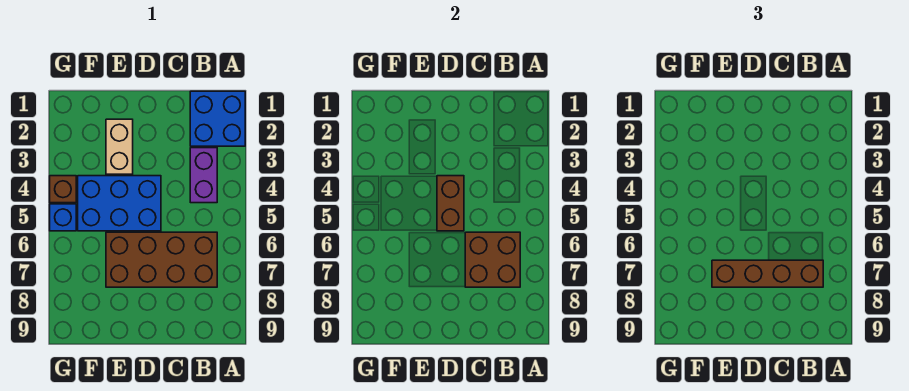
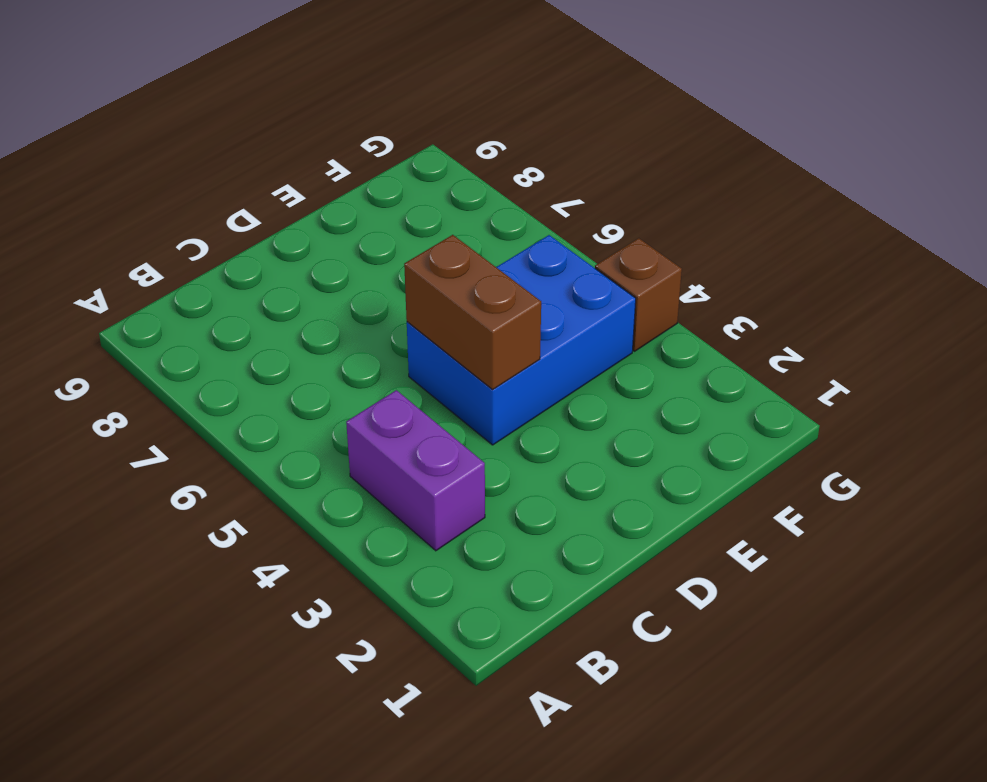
none -> blue 2x2 brick [190,91,245,146]
none -> brown 2x4 brick [106,232,217,287]

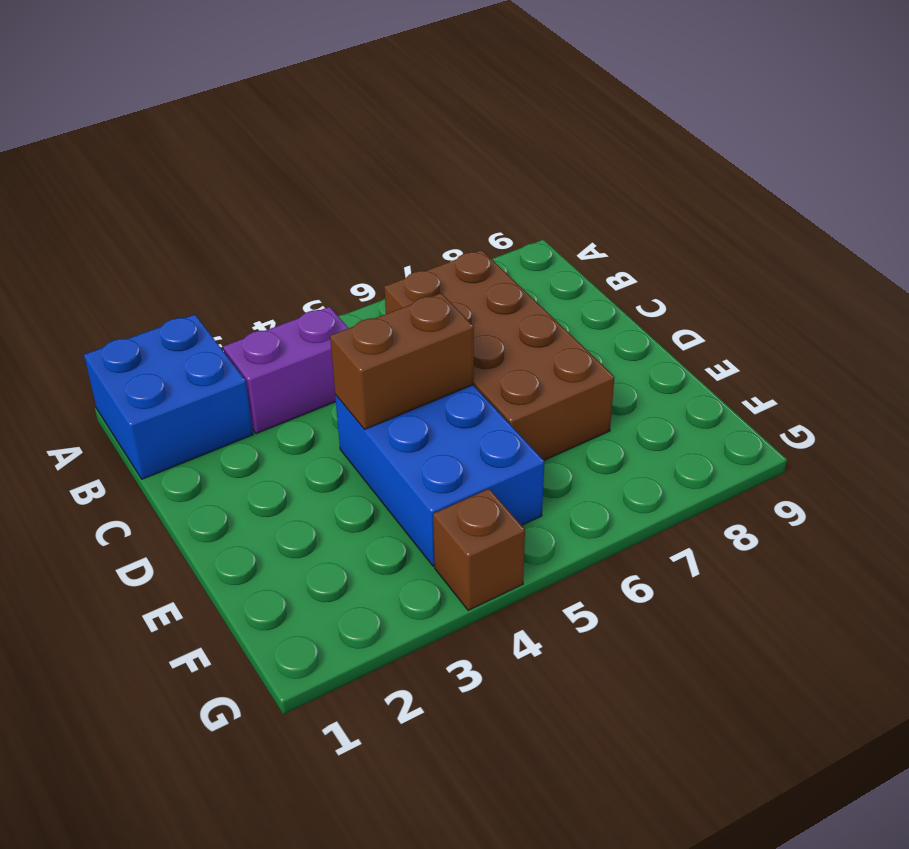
none -> tan 1x2 brick [106,119,133,174]
none -> blue 1x1 brick [50,204,76,231]

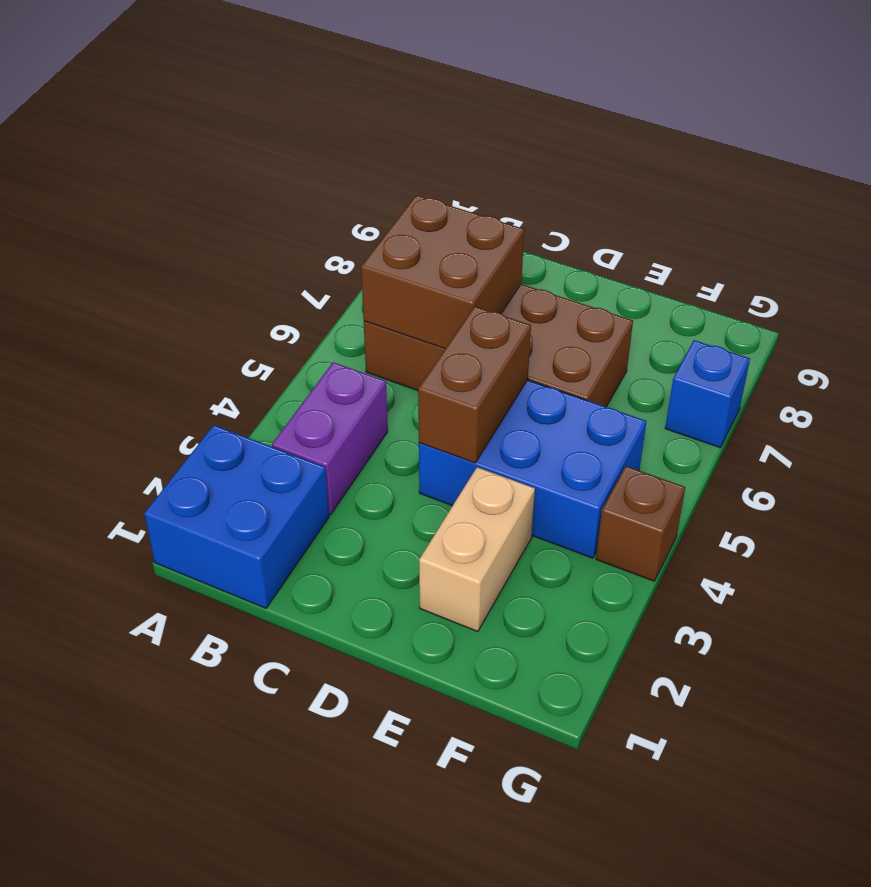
blue 1x1 brick [665,340,750,448] -> blue 1x1 brick moved to [50,204,76,231]
none -> brown 1x4 brick [712,260,823,287]

